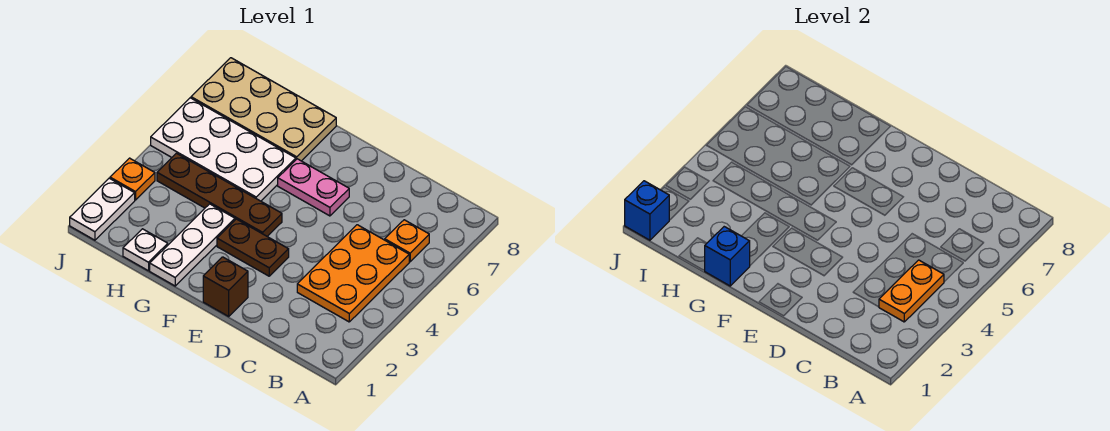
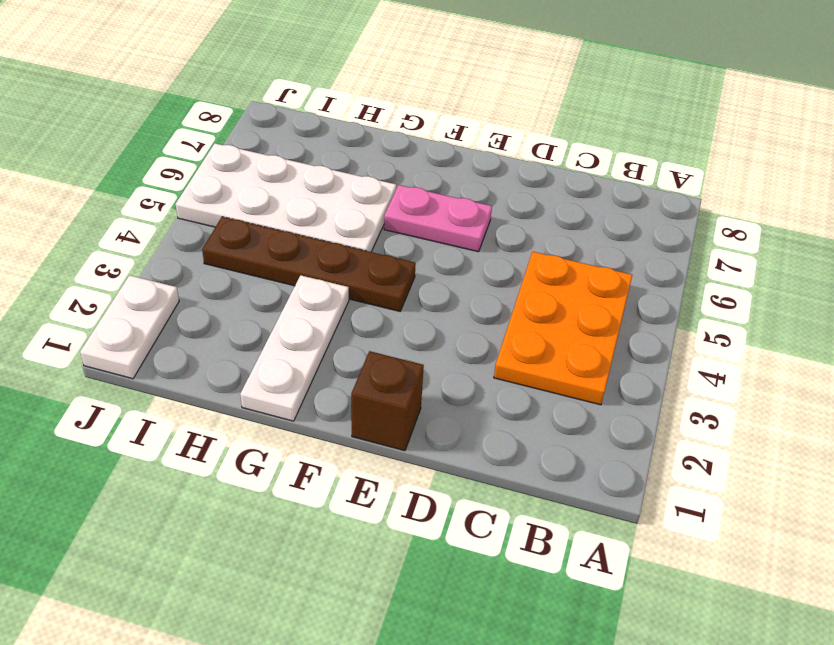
none -> orange 1x1 plate [385,220,429,262]
none -> brown 1x2 plate [217,219,289,276]
none -> tan 2x4 plate [191,58,336,161]

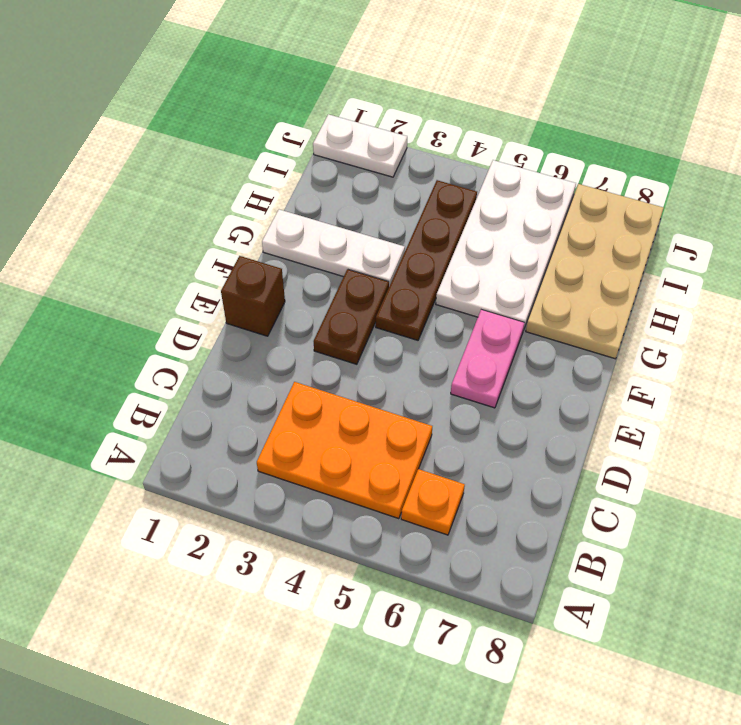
none -> white 1x1 plate [123,229,168,271]
none -> orange 1x1 plate [110,158,155,200]
none -> orange 1x2 plate [879,260,944,322]

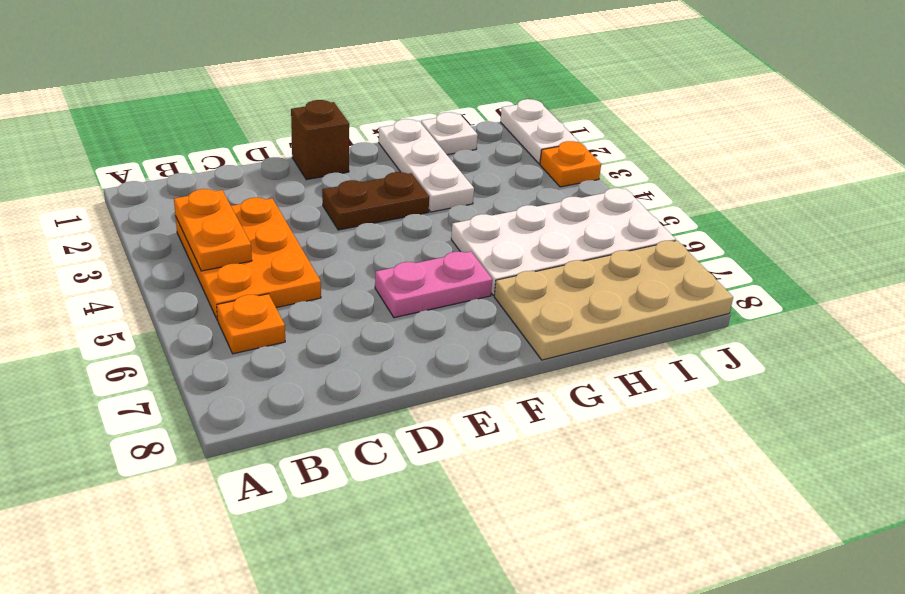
none -> brown 1x4 plate [157,153,282,236]
none -> blue 1x1 brick [705,227,750,286]
none -> blue 1x1 brick [625,181,669,240]

